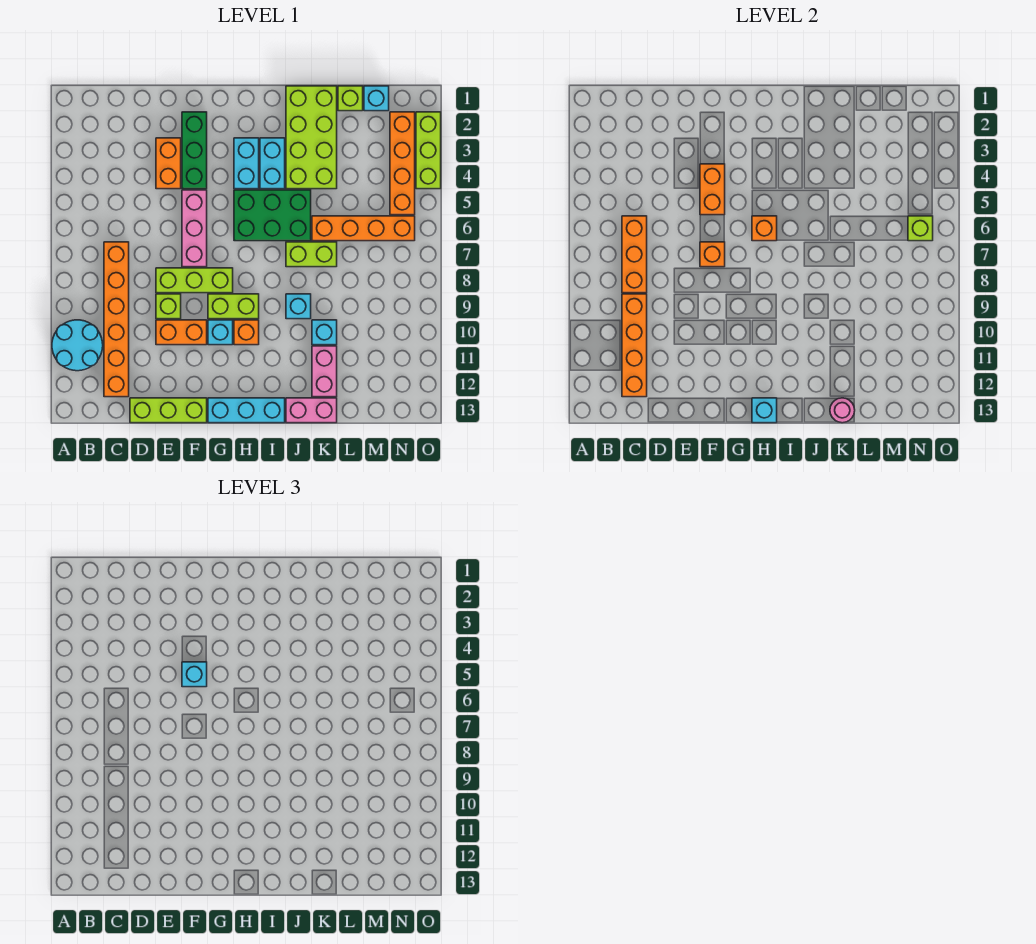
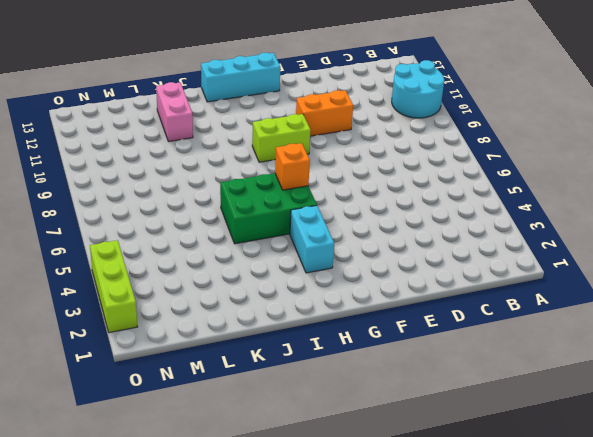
none -> orange 1x6 brick [104,242,129,397]
none -> lime 1x3 brick [130,398,207,423]
none -> orange 1x2 brick [156,138,181,189]
none -> lime 1x3 brick [156,268,233,293]

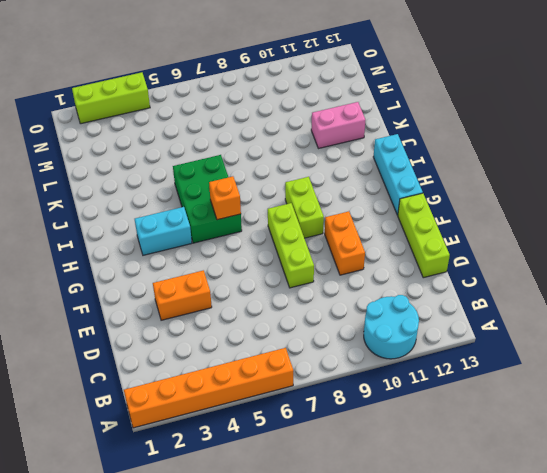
orange 1x6 brick [124,348,293,428] -> orange 1x6 brick moved to [104,242,129,397]
none -> lime 1x1 brick [156,294,181,319]
none -> green 1x3 brick [182,112,207,189]
none -> pink 1x3 brick [182,190,207,267]
none -> cyan 1x1 brick [208,320,233,345]

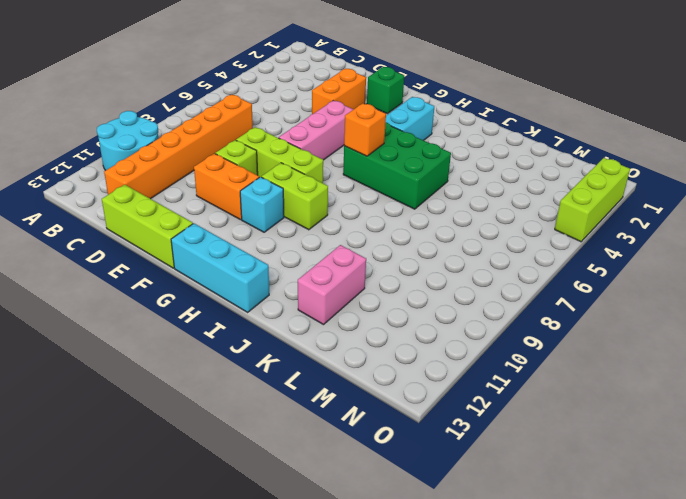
green 1x1 brick [367,67,404,114] -> green 1x3 brick [182,112,207,189]
none -> orange 1x1 brick [234,320,259,345]
none -> cyan 1x2 brick [260,138,285,189]
none -> lime 2x4 brick [286,86,337,189]
none -> lime 1x2 brick [286,242,337,267]

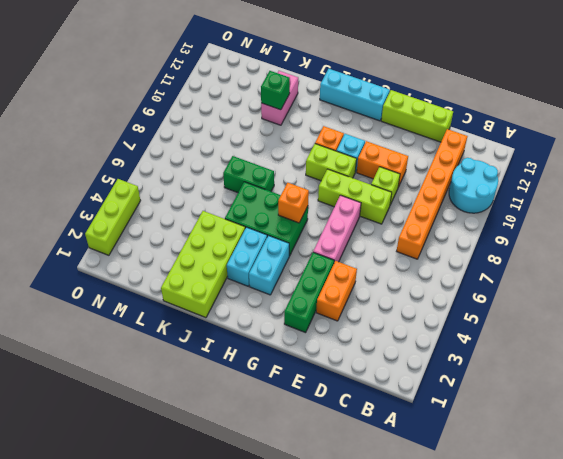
green 1x2 brick [223,156,274,193] -> lime 1x2 brick [286,242,337,267]
green 1x1 brick [261,71,290,110] -> none
none -> cyan 1x1 brick [286,294,311,319]
none -> pink 1x2 brick [286,398,337,423]
none -> orange 1x4 brick [312,216,415,241]
none -> cyan 1x1 brick [312,320,337,345]

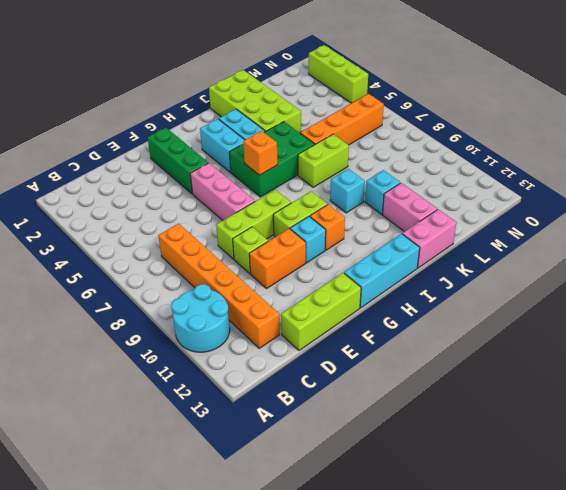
none -> orange 1x2 brick [156,138,181,189]
none -> lime 1x1 brick [338,86,363,111]
none -> cyan 1x1 brick [364,86,389,111]
none -> orange 1x4 brick [390,112,415,215]

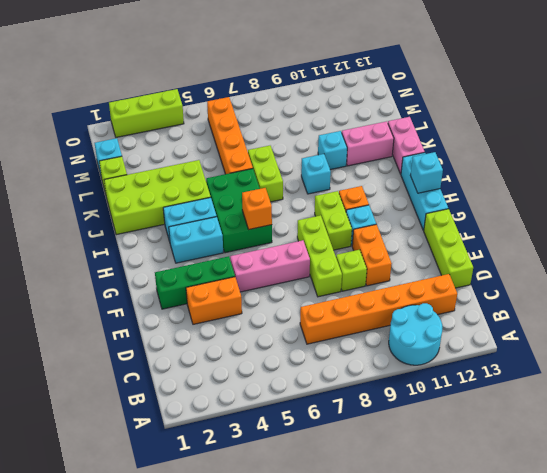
none -> orange 1x4 brick [390,112,415,215]
none -> orange 1x3 brick [622,216,647,293]
none -> orange 1x4 brick [622,294,647,397]
none -> orange 1x2 brick [700,164,725,215]

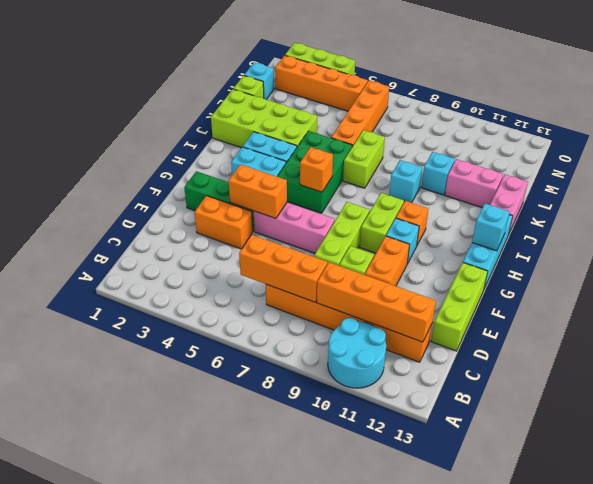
none -> orange 1x1 brick [700,242,725,267]
none -> pink 1x1 round brick [830,398,855,423]
none -> lime 1x1 brick [908,216,933,241]
none -> cyan 1x1 brick [182,662,207,687]

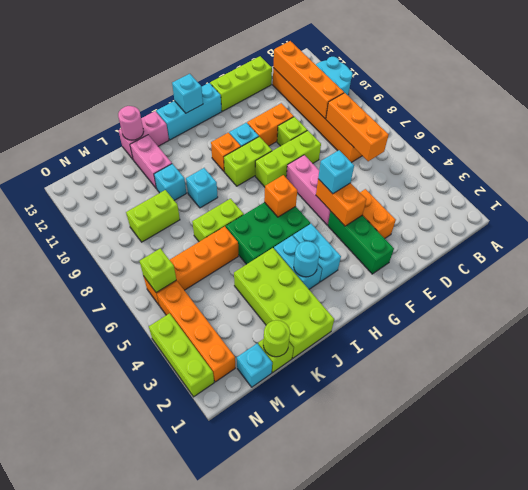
cyan 1x1 round brick [294,241,320,277] -> none
lime 1x1 round brick [263,320,290,357] -> none
lime 1x2 brick [126,190,180,242] -> none
none -> orange 1x1 brick [700,242,725,267]

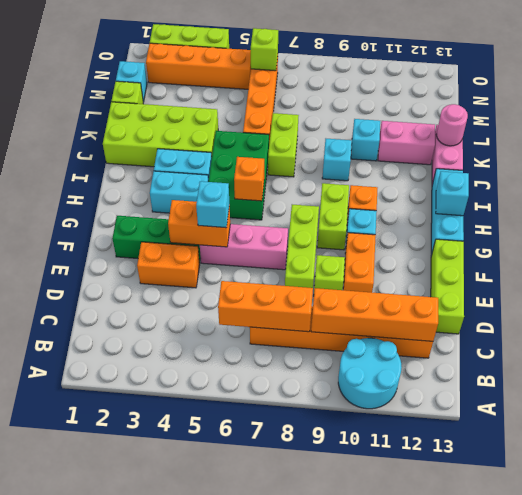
none -> orange 1x1 brick [700,242,725,267]

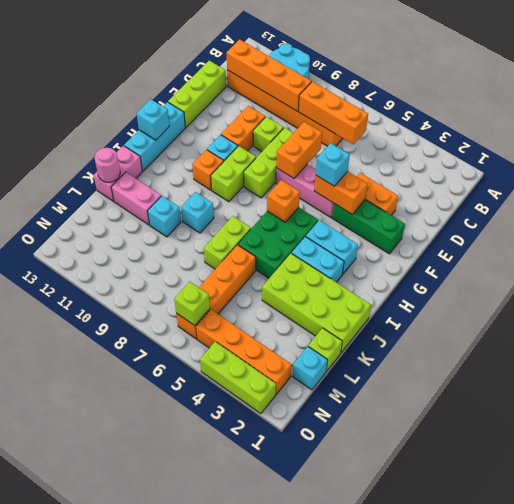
orange 1x2 brick [276,122,322,178] -> orange 1x1 brick [700,242,725,267]

